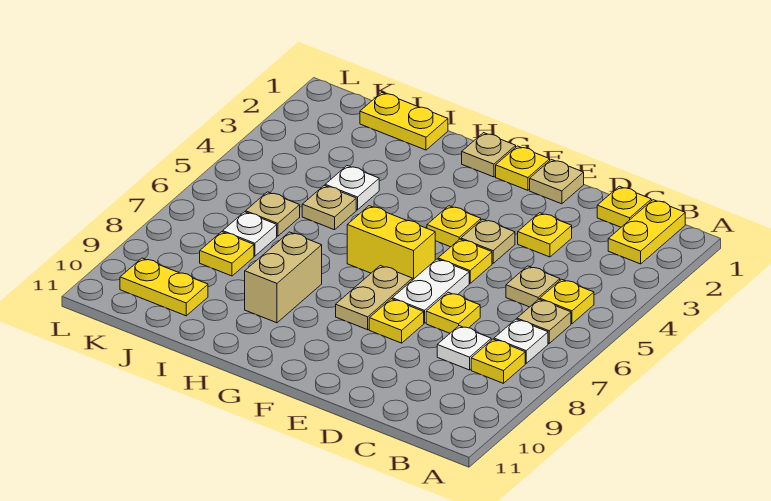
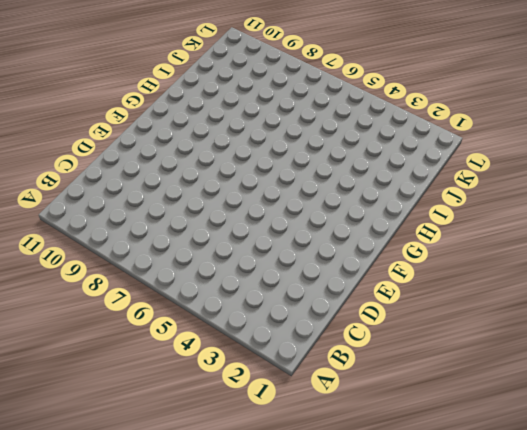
none -> yellow 1x2 plate [608,200,685,264]
none -> yellow 1x1 plate [540,279,594,324]
none -> tan 1x1 plate [517,299,571,343]

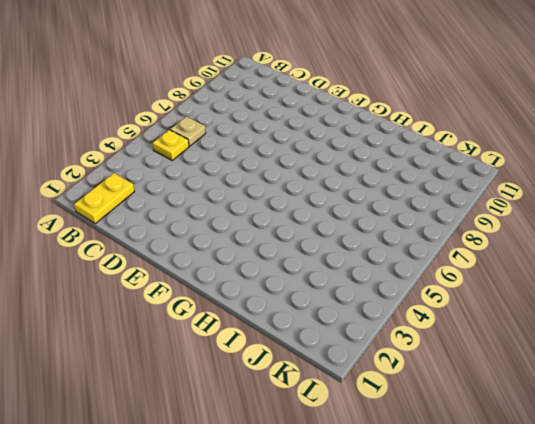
none -> white 1x1 plate [494,319,548,363]
none -> yellow 1x1 plate [471,339,525,383]
none -> yellow 1x1 plate [597,186,651,227]

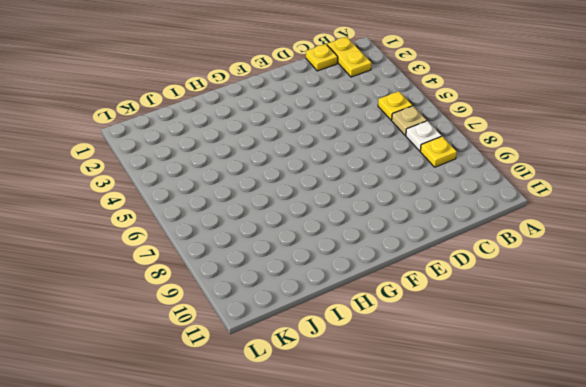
none -> tan 1x1 plate [506,266,560,307]
none -> white 1x1 plate [437,326,491,370]
none -> yellow 1x1 plate [518,213,572,257]

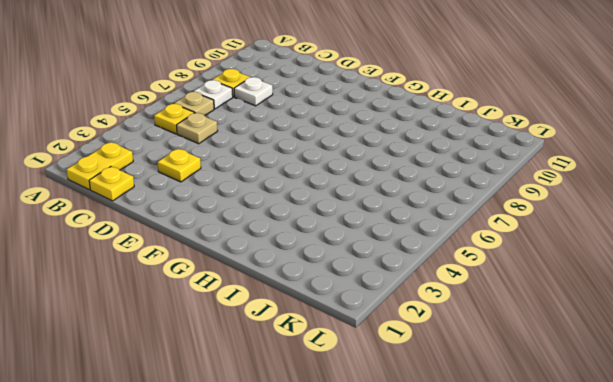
none -> yellow 1x1 plate [426,292,480,333]
none -> tan 1x1 plate [530,160,584,204]
none -> tan 1x1 plate [461,219,515,263]

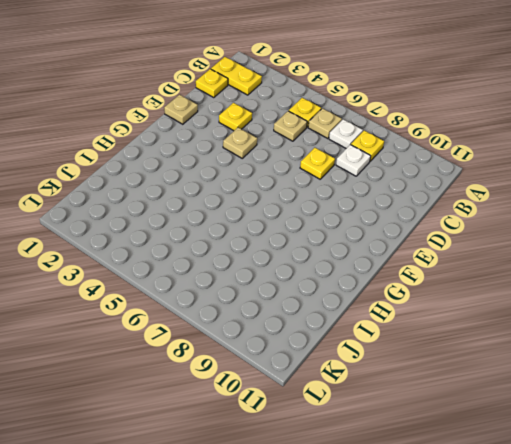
none -> yellow 1x1 plate [438,239,492,283]
none -> white 1x2 plate [392,259,469,323]
none -> yellow 1x1 plate [369,299,424,343]

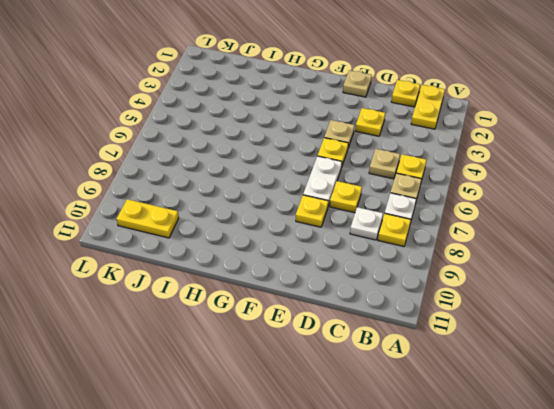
none -> yellow 1x1 plate [496,146,550,190]
none -> yellow 1x1 plate [427,206,481,247]
none -> yellow 1x2 brick [347,206,435,280]

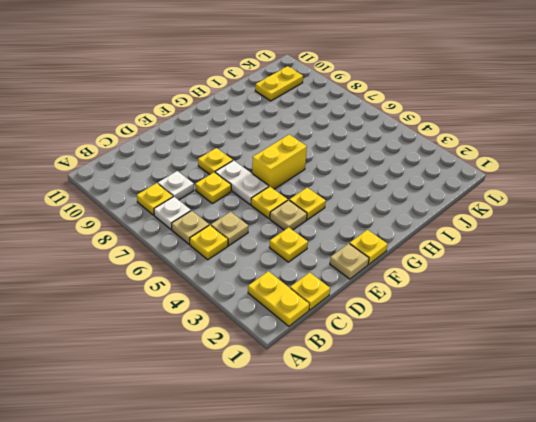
none -> tan 1x2 plate [336,266,412,330]
none -> tan 1x1 plate [462,133,516,177]
none -> tan 1x2 brick [245,232,322,323]

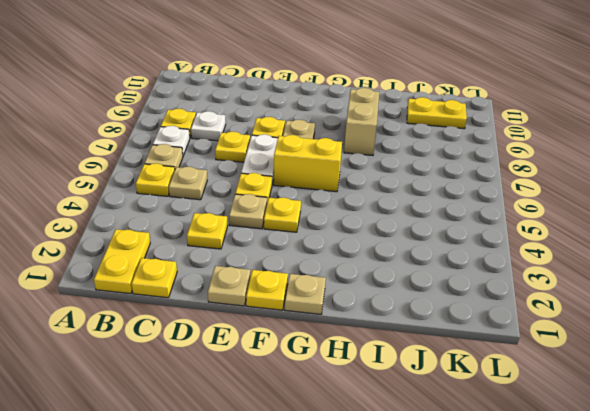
none -> yellow 1x2 plate [360,92,448,150]
none -> white 1x1 plate [325,166,379,210]
none -> tan 1x1 plate [302,185,356,230]

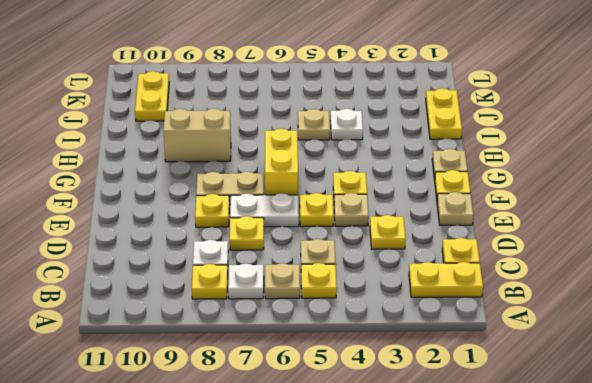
none -> tan 1x1 plate [246,192,300,236]
none -> white 1x1 plate [223,212,277,256]
none -> yellow 1x1 plate [200,232,254,276]

